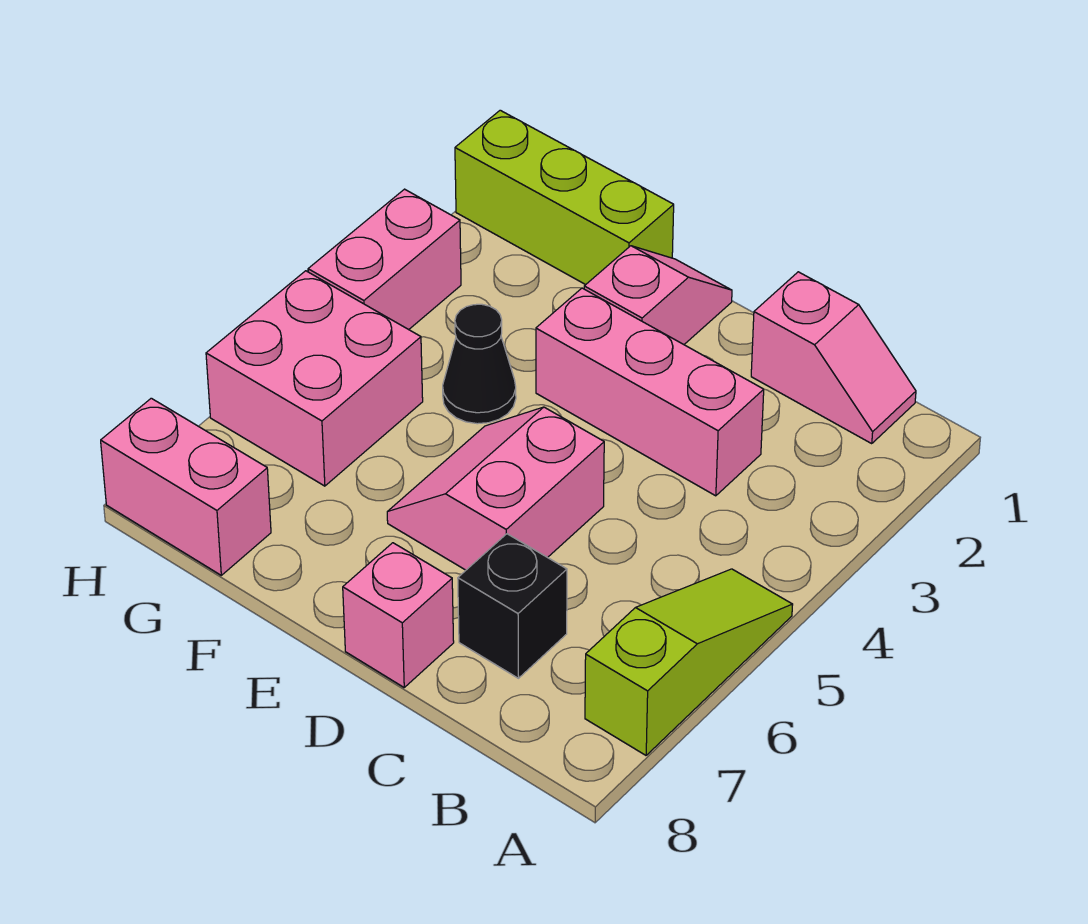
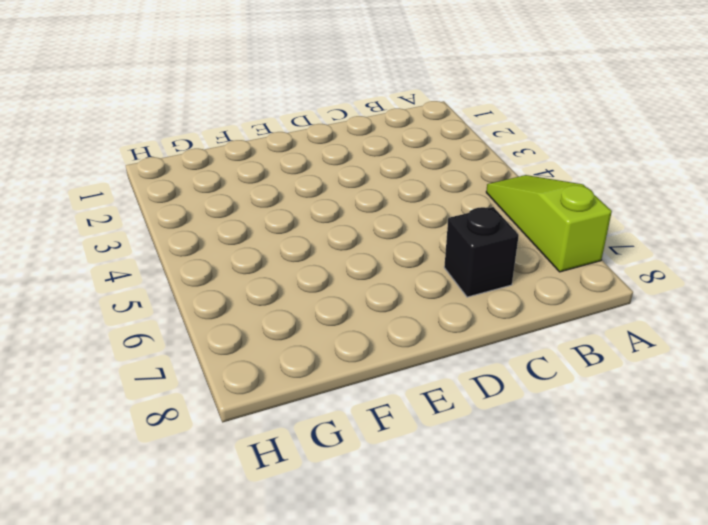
none -> pink 1x2 slope [751,272,916,444]
none -> pink 1x3 brick [536,288,764,496]
none -> pink 2x2 slope [387,407,604,570]

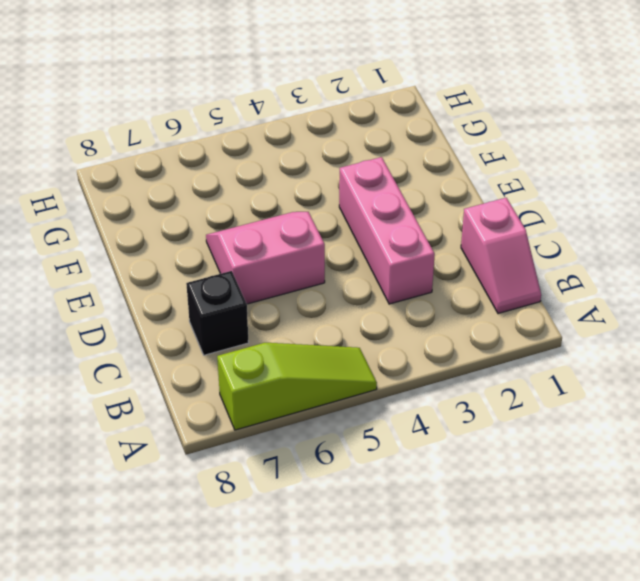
none -> pink 1x1 brick [343,543,454,687]
none -> pink 1x2 slope [584,246,732,344]
none -> lime 1x3 brick [455,110,674,285]

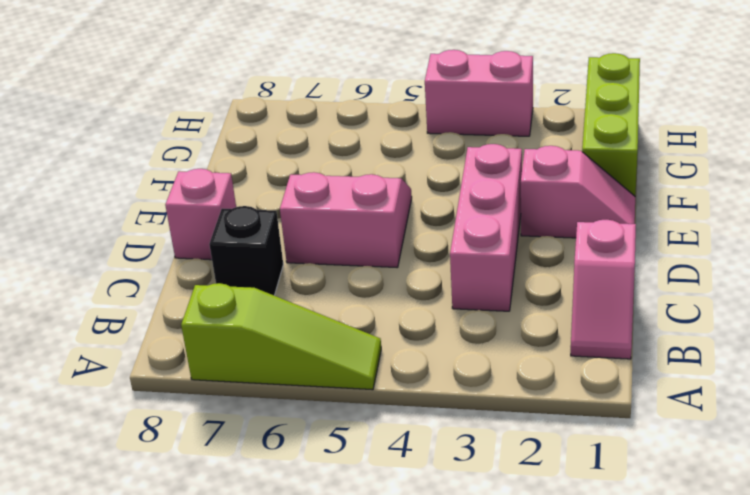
none -> black 1x1 cone [443,304,516,424]
none -> pink 2x2 brick [206,271,423,486]
none -> pink 1x2 brick [101,398,271,575]

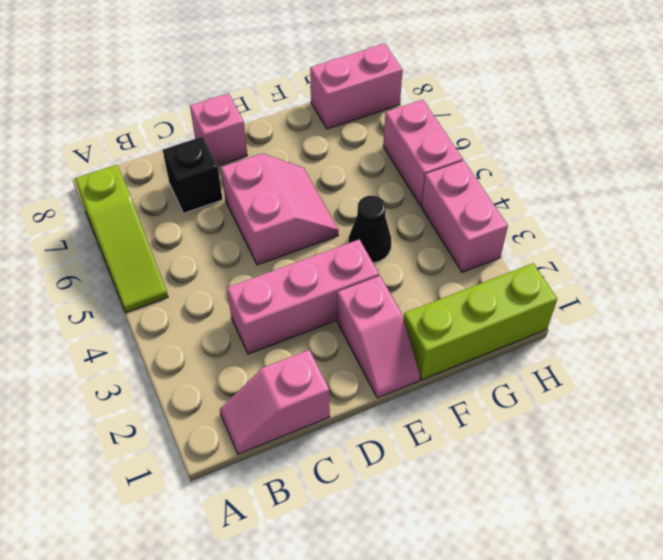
pink 1x2 brick [383,100,463,206] -> pink 2x2 brick [206,271,423,486]

